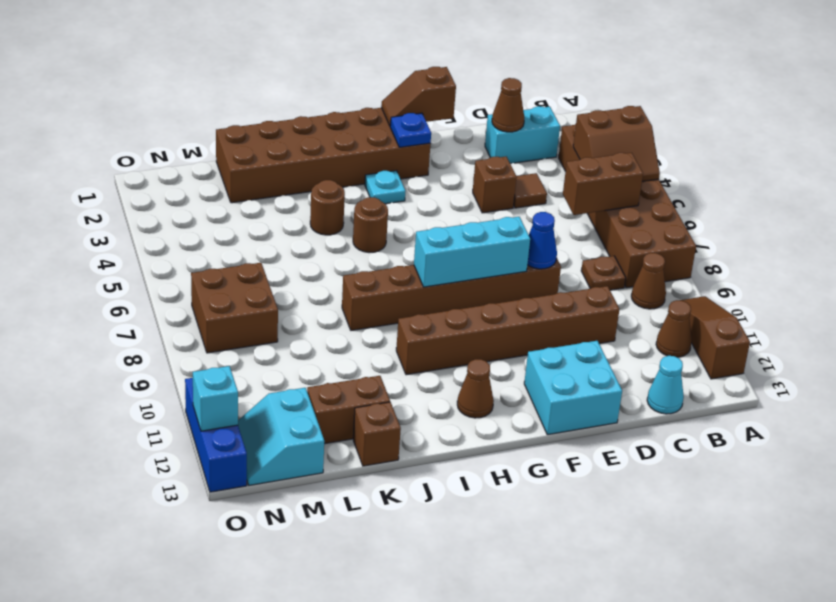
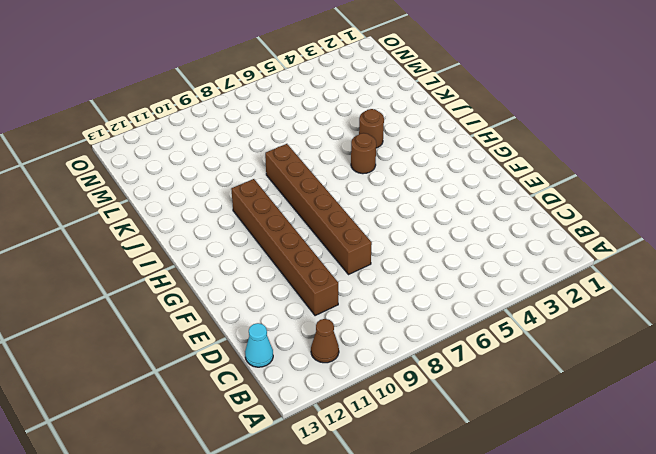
none -> brown 2x6 brick [559,124,696,288]
none -> brown 1x3 slope [681,296,750,379]
none -> brown 1x1 cone [631,253,666,309]
none -> cyan 1x2 brick [485,106,560,164]

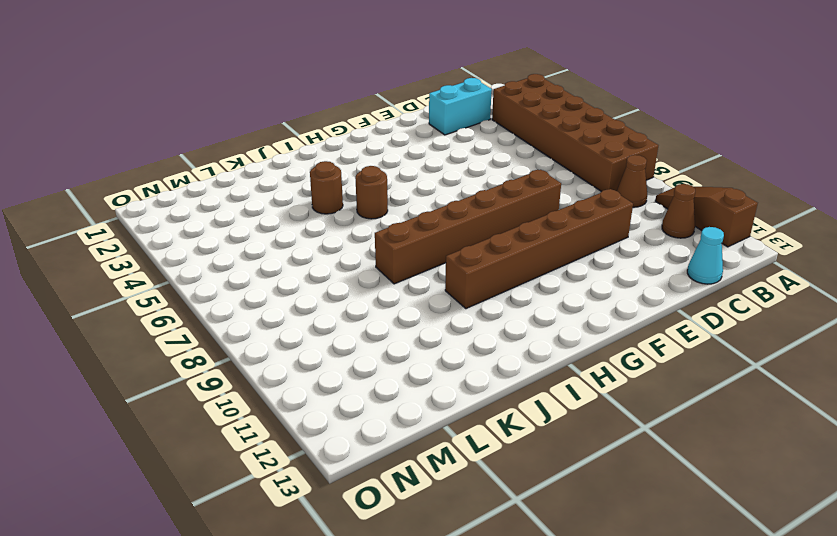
none -> brown 1x1 plate [581,256,626,290]
none -> brown 1x1 tile [514,173,547,208]
none -> brown 1x1 brick [473,157,517,213]
none -> cyan 2x2 brick [524,341,622,435]

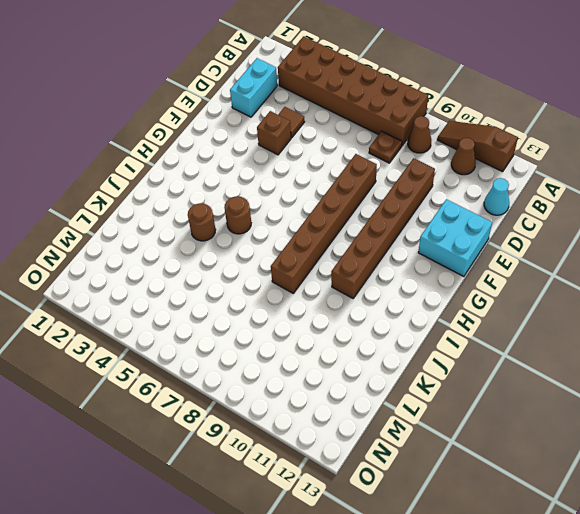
none -> brown 2x6 brick [216,108,431,203]
none -> cyan 1x1 plate [365,171,405,204]
none -> brown 1x1 cone [457,359,494,418]
none -> brown 1x2 brick [307,376,390,444]

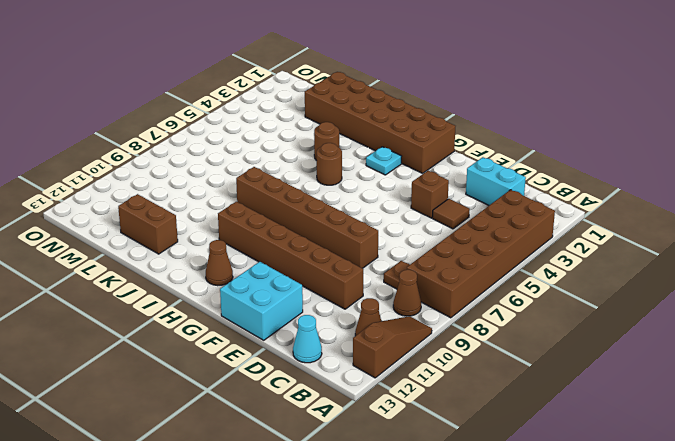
none -> brown 1x1 brick [353,402,401,466]
none -> brown 2x2 brick [191,263,278,353]
none -> cyan 2x2 slope [238,388,324,485]
none -> blue 1x3 brick [185,378,247,492]

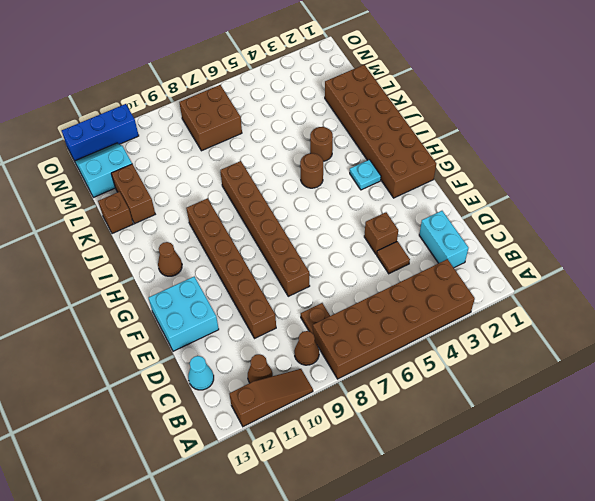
none -> brown 2x2 slope [573,106,660,182]
none -> brown 1x2 brick [563,153,643,215]
none -> brown 1x1 cone [492,78,524,132]
none -> blue 1x1 cone [527,212,557,269]

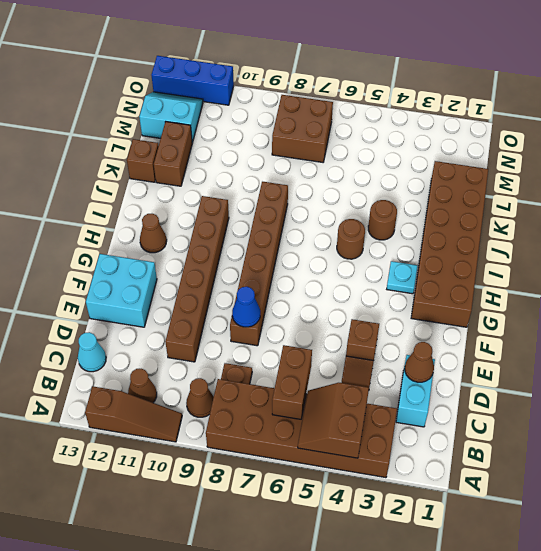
none -> brown 1x2 slope [381,67,456,126]
none -> cyan 1x3 brick [414,217,530,287]
none -> blue 1x1 plate [390,113,431,147]
none -> cyan 1x1 brick [193,366,238,431]

